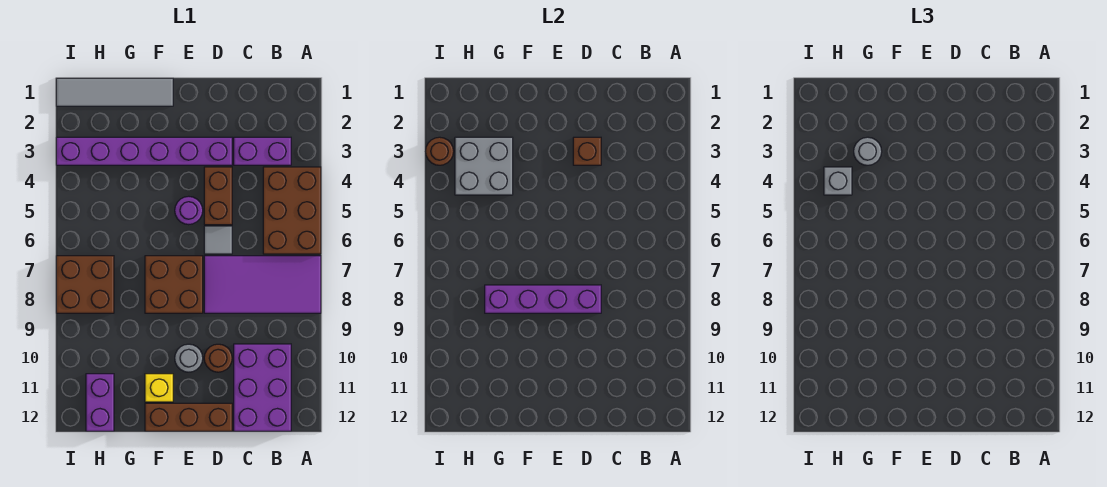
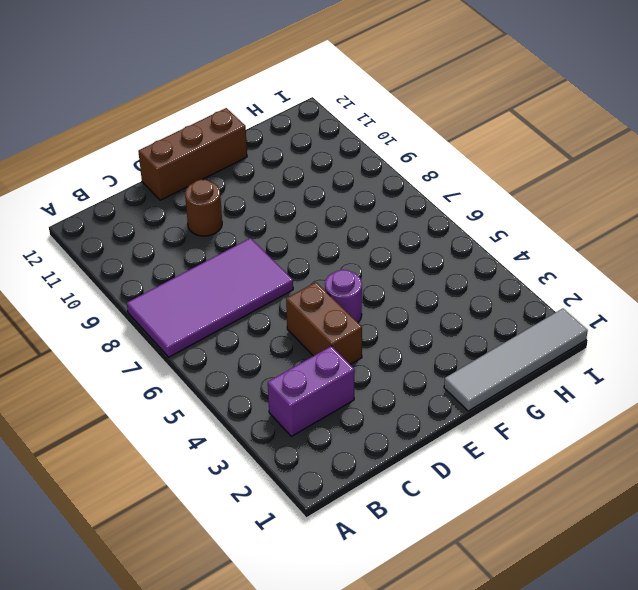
none -> brown 2x3 brick [263,167,321,254]
none -> purple 2x3 brick [234,344,291,431]
none -> purple 1x6 brick [56,137,232,165]

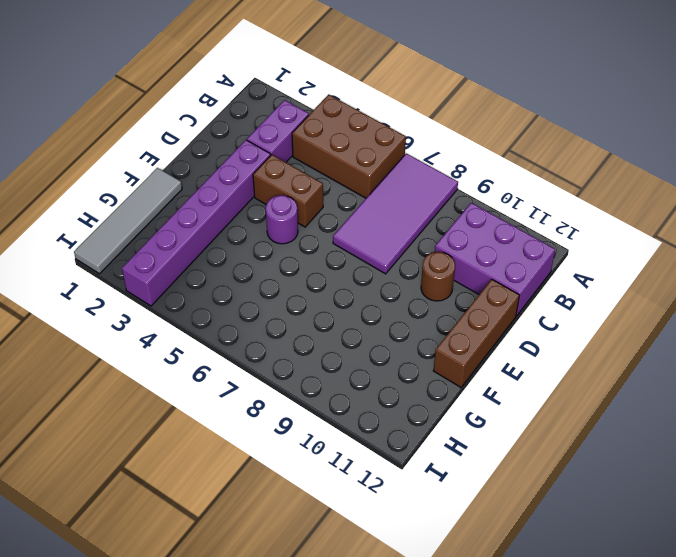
none -> grey 1x1 tile [204,226,232,254]
none -> brown 2x2 brick [145,256,203,313]
none -> grey 1x1 round brick [175,344,203,372]

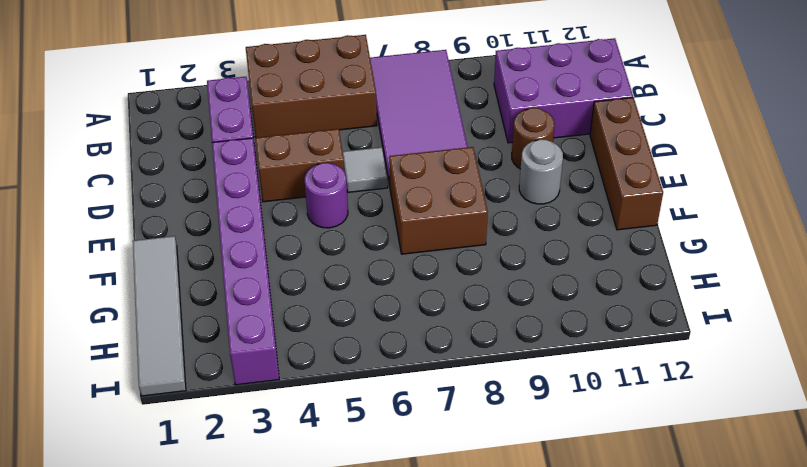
none -> yellow 1x1 brick [145,374,173,402]
none -> brown 2x2 brick [56,256,114,313]
none -> purple 1x2 brick [86,374,114,431]

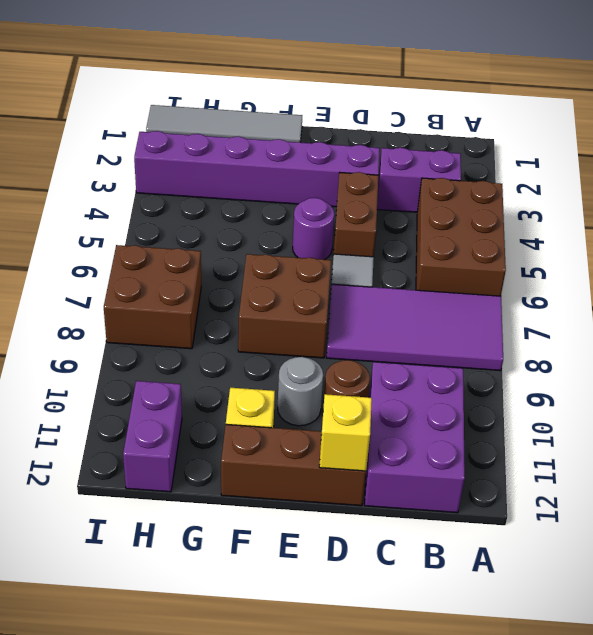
yellow 1x1 brick [319,394,372,471] -> none
none -> brown 1x1 brick [573,137,601,165]
none -> purple 1x4 brick [485,285,601,313]
none -> grey 2x2 brick [455,137,513,195]

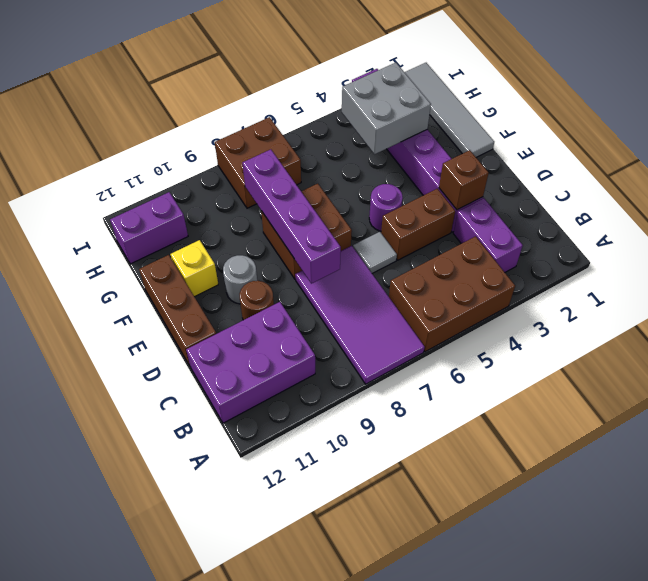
none -> brown 1x1 round brick [426,137,454,165]
none -> grey 1x1 round brick [854,137,882,165]
none -> grey 1x1 brick [824,167,852,195]

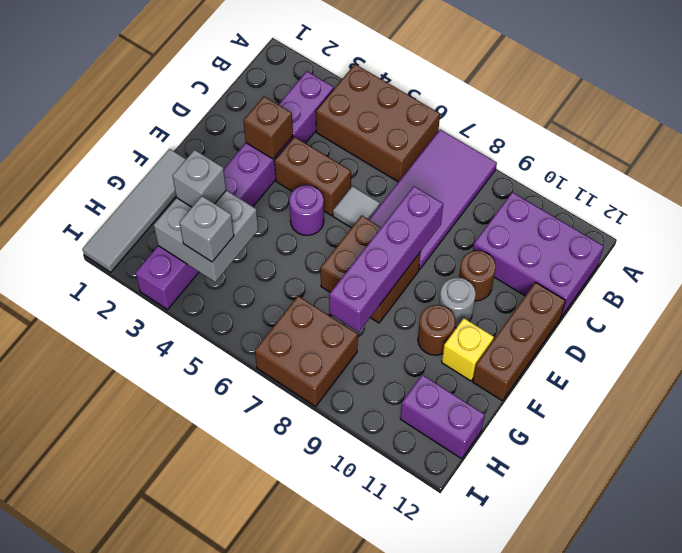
brown 1x1 round brick [418,305,455,355] -> brown 1x1 round brick moved to [426,137,454,165]
grey 1x1 brick [172,150,226,207] -> grey 1x1 round brick [854,137,882,165]

